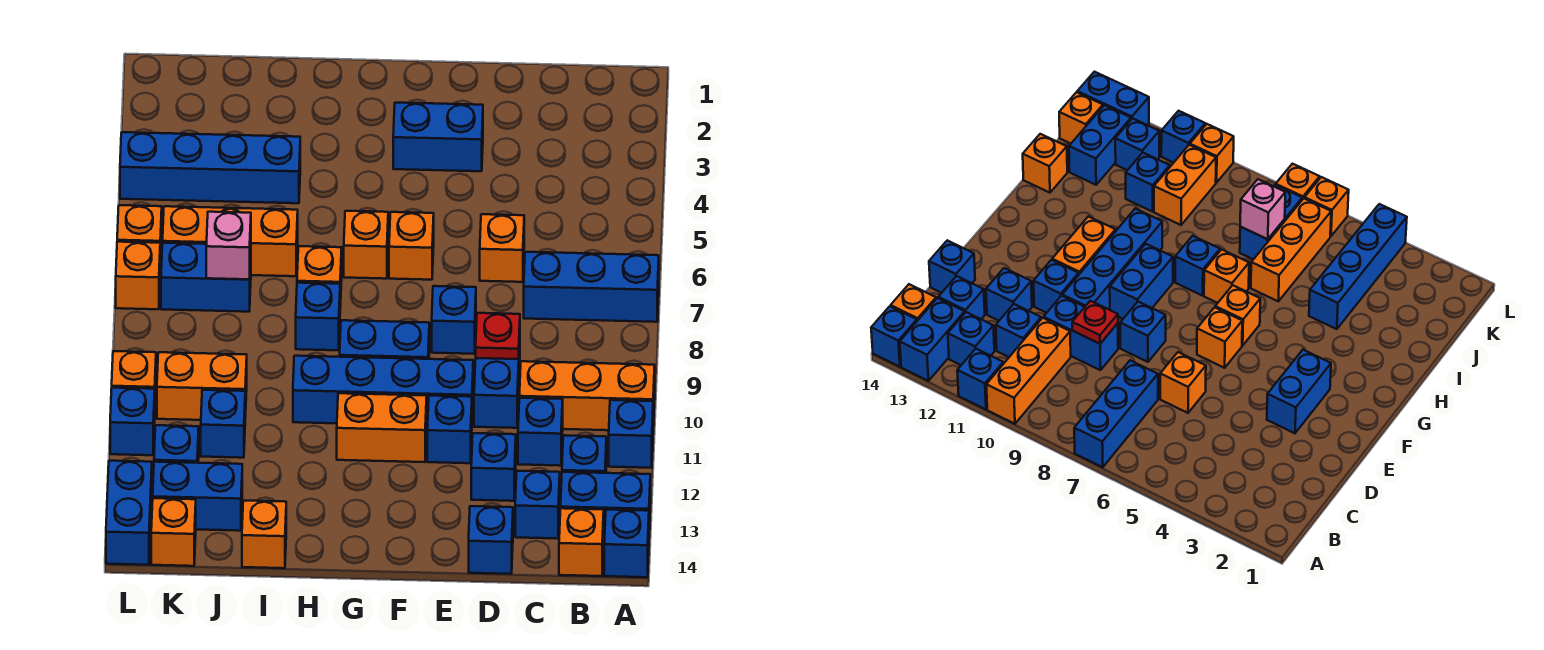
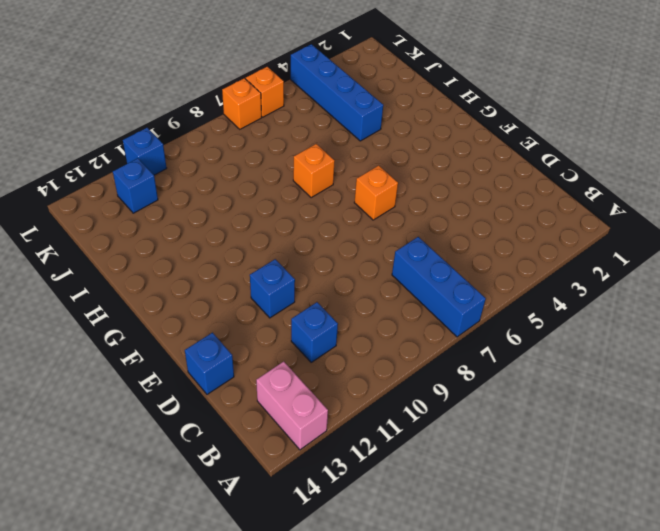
pink 1x2 brick [256,361,328,450] -> blue 1x2 brick [561,472,650,540]
none -> orange 1x3 brick [519,361,655,430]
none -> blue 1x1 brick [609,400,653,468]
none -> blue 1x1 brick [604,510,649,577]
none -> blue 1x1 brick [562,435,606,473]

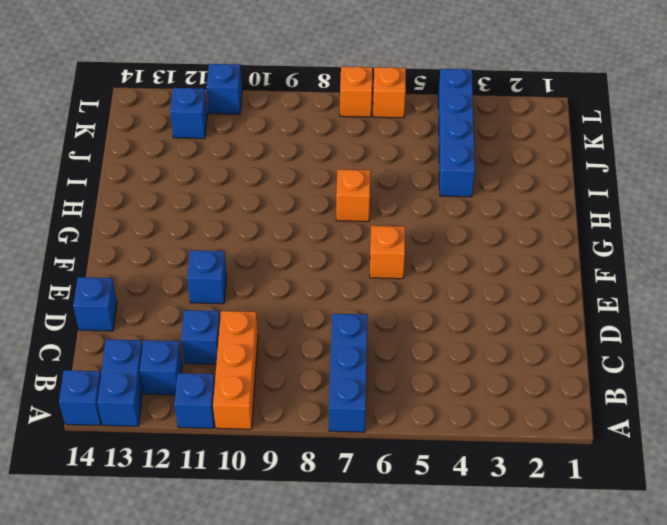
none -> orange 1x1 brick [559,508,604,576]
none -> blue 1x1 brick [515,471,560,539]
none -> orange 1x1 brick [480,214,524,282]
none -> blue 1x2 brick [474,338,520,428]

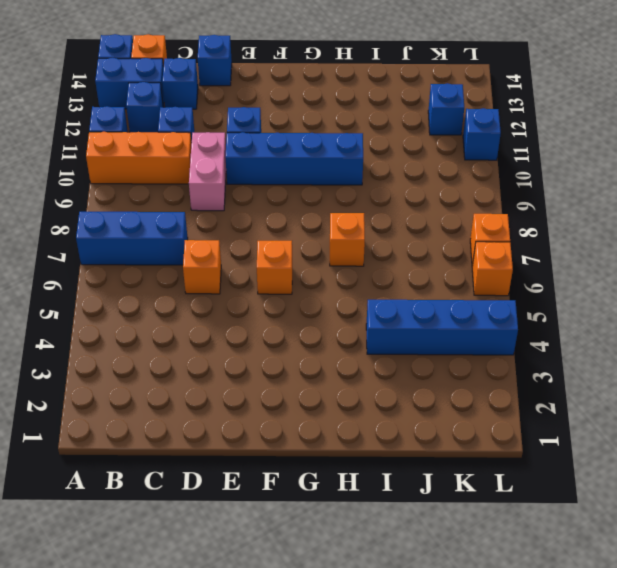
pink 1x2 brick [189,132,226,211] -> blue 1x2 brick [474,338,520,428]
none -> blue 1x1 brick [471,433,516,501]
none -> blue 1x2 brick [393,103,483,171]
none -> blue 1x1 brick [432,286,476,354]
none -> blue 1x2 brick [340,320,429,359]

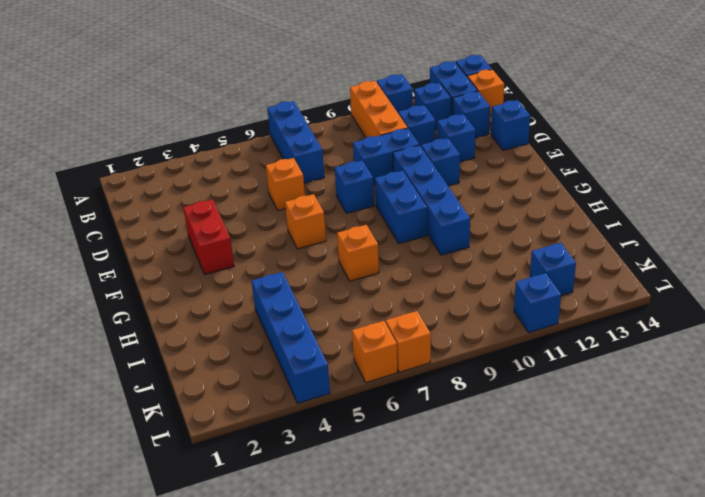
red 1x2 brick [183,199,234,274] -> blue 1x2 brick [393,103,483,171]
none -> orange 1x2 brick [337,393,427,462]
none -> orange 1x1 brick [344,211,388,279]
none -> blue 1x1 brick [296,283,340,350]
none -> orange 1x3 brick [163,206,298,276]

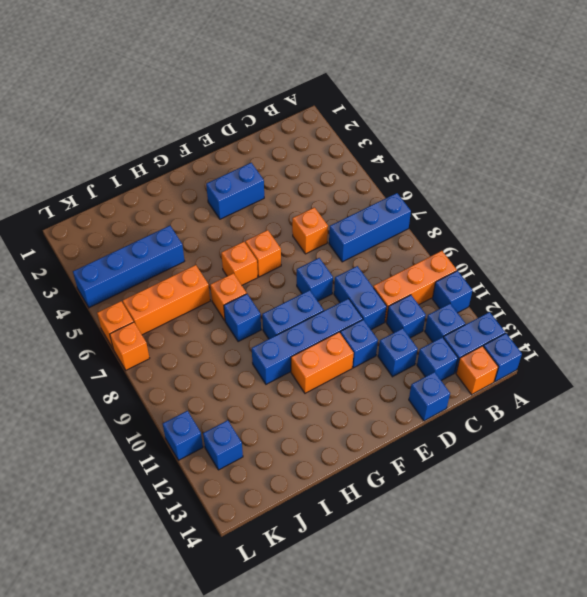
none -> orange 1x1 brick [242,501,286,568]
none -> blue 1x2 brick [161,243,251,312]
none -> orange 1x2 brick [157,352,247,420]
none -> blue 1x1 brick [201,390,245,458]

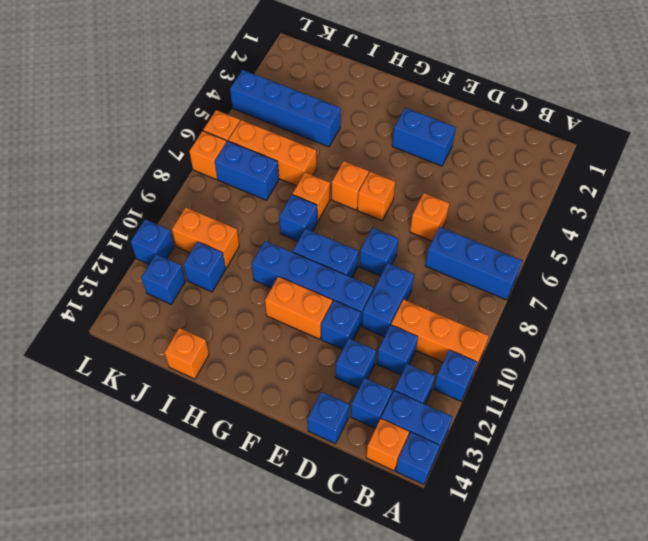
none -> blue 1x2 brick [153,462,242,531]
none -> orange 1x1 brick [151,498,196,566]
none -> orange 1x1 brick [112,351,156,399]
none -> blue 1x2 brick [106,461,152,565]

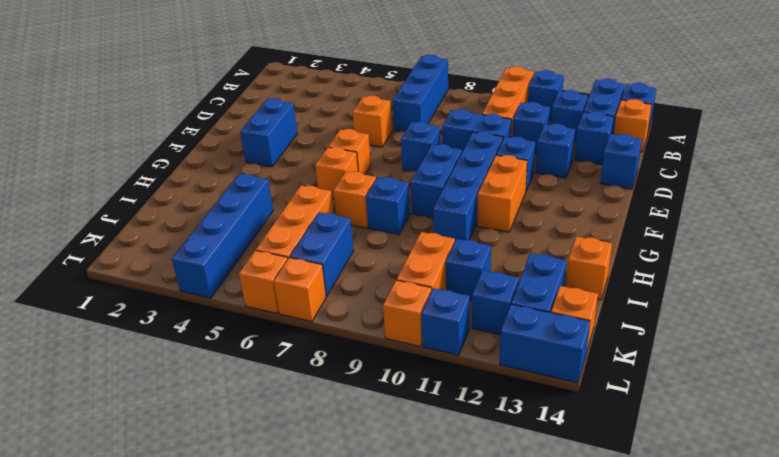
none -> red 1x1 plate [476,313,520,359]
none -> pink 1x1 brick [206,212,251,279]

